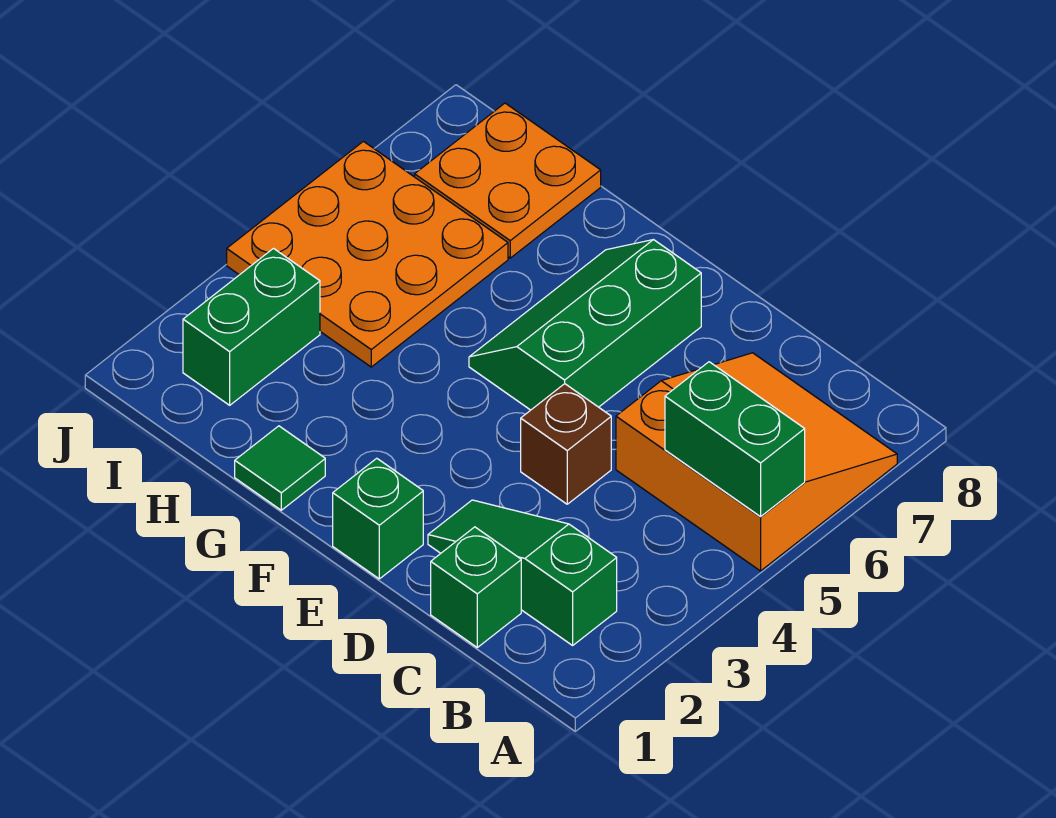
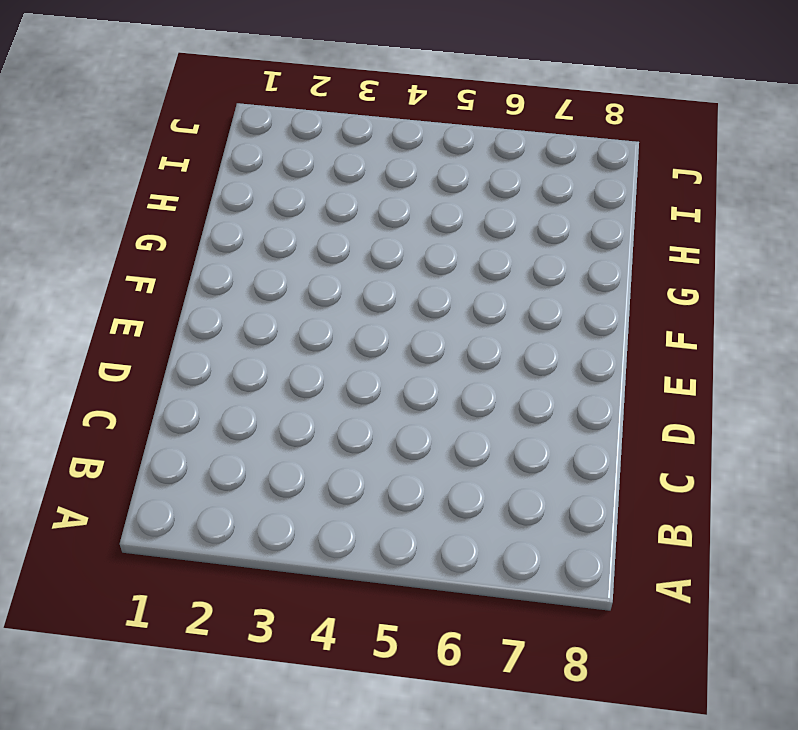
none -> orange 3x3 slope [616,353,897,571]
none -> green 1x3 slope [428,500,617,645]

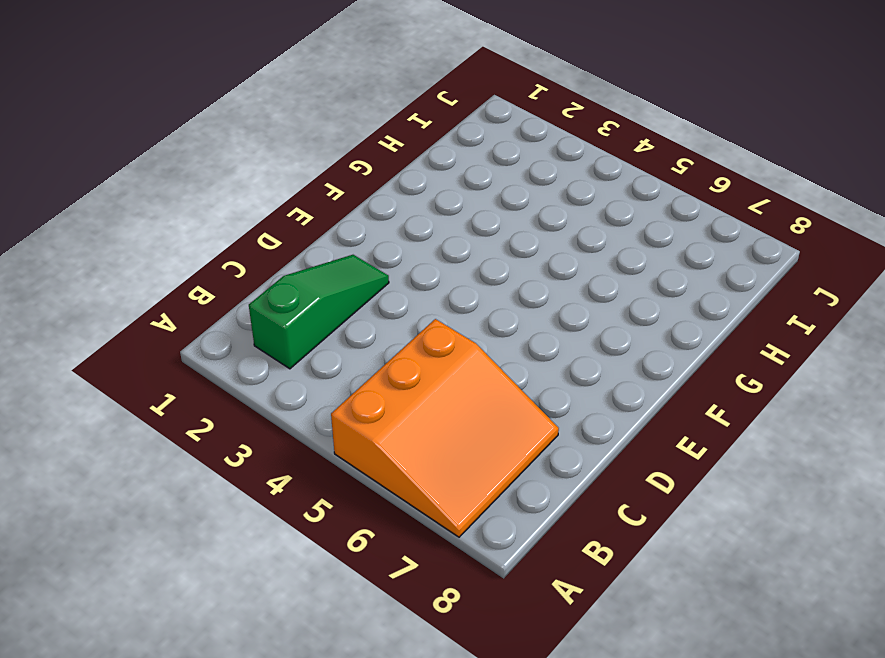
none -> green 1x1 brick [431,527,521,647]
none -> brown 1x1 brick [521,384,611,504]

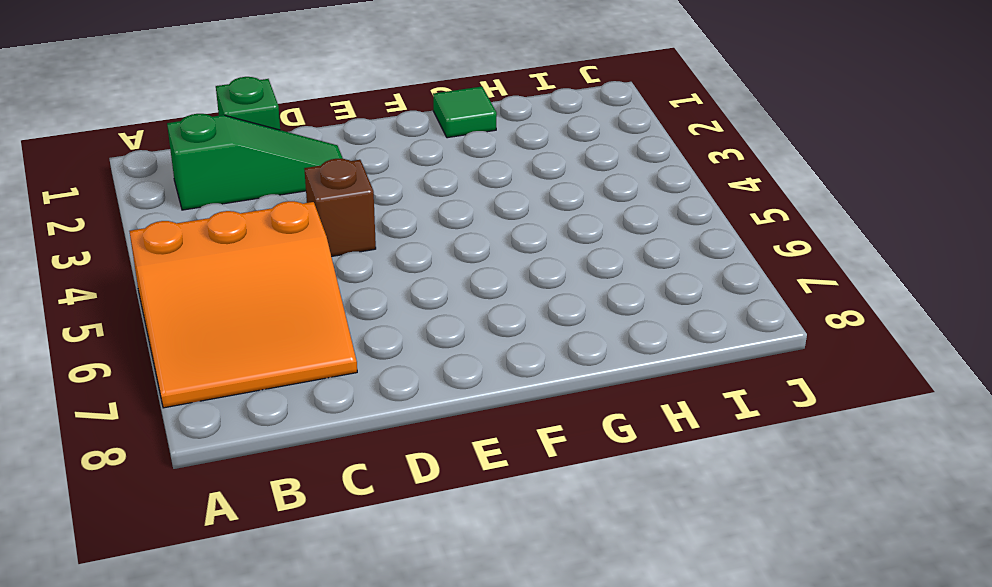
none -> green 1x1 brick [333,458,423,579]
none -> green 2x3 slope [469,240,701,410]

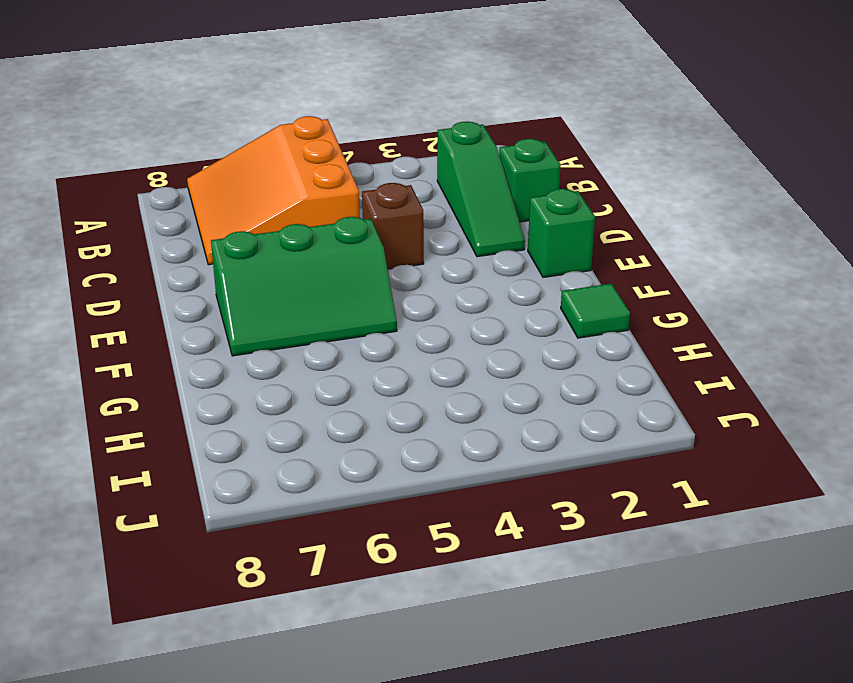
none -> orange 3x3 plate [227,141,508,367]
none -> orange 2x2 plate [415,103,601,258]

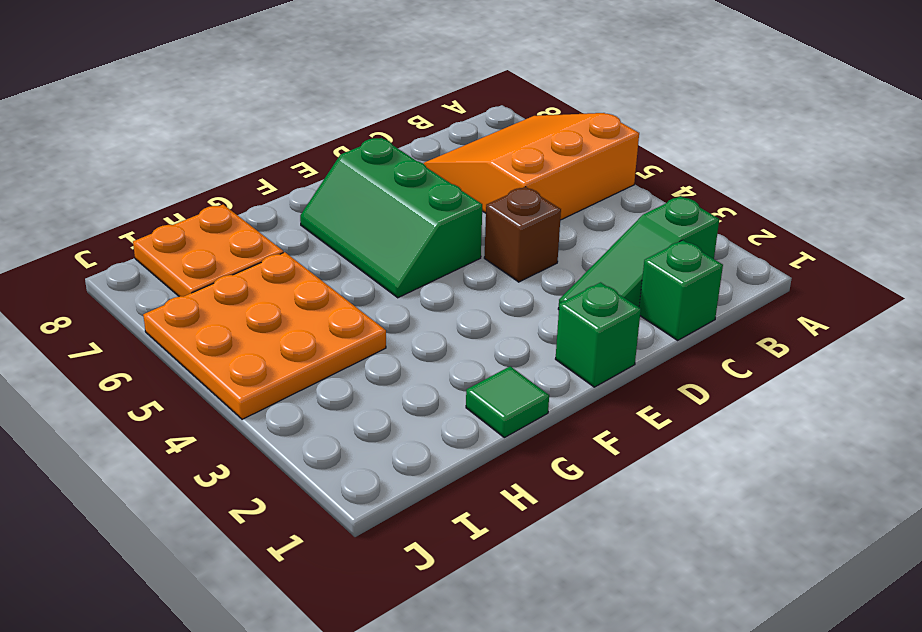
none -> green 1x2 brick [183,249,320,405]
none -> green 1x2 brick [665,362,805,517]

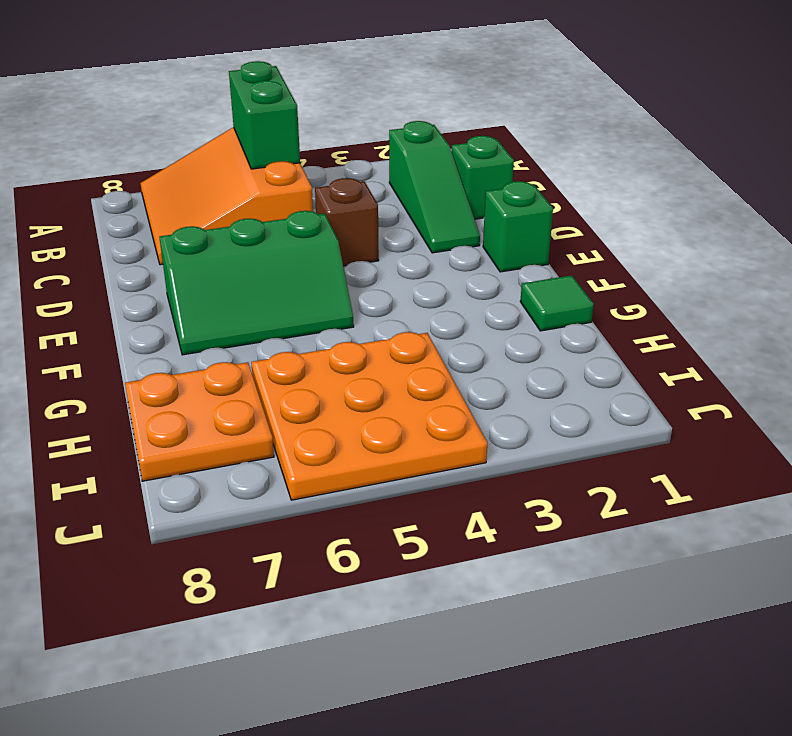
none -> green 1x2 brick [183,249,320,405]

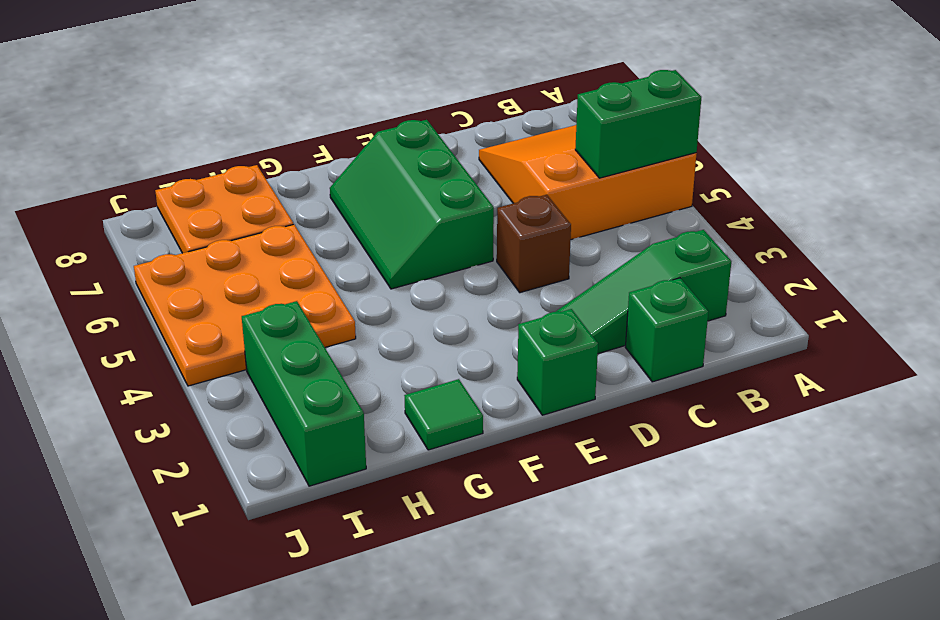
green 1x3 brick [242,301,366,486] -> green 1x2 brick [183,249,320,405]

